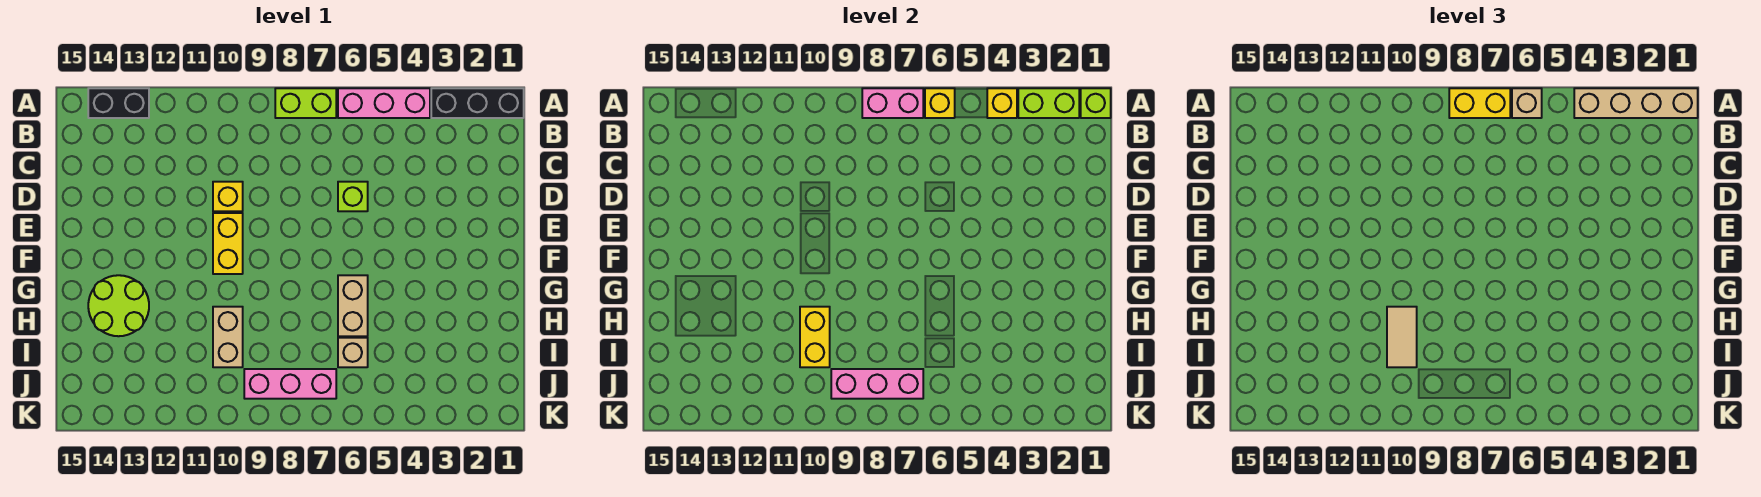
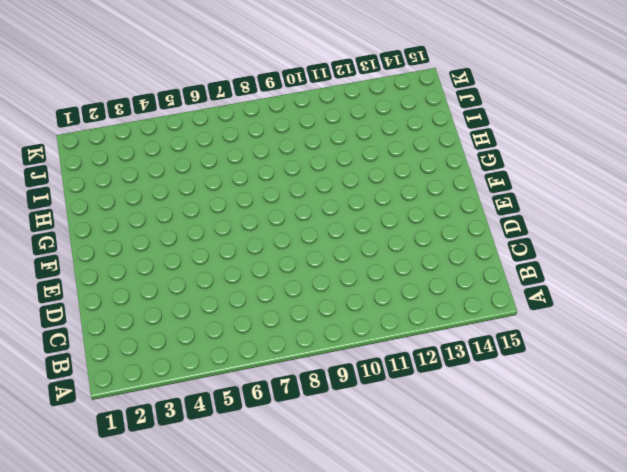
none -> black 1x3 brick [431,88,524,118]
none -> pink 1x3 brick [338,88,430,118]
none -> lime 1x2 brick [275,88,336,118]

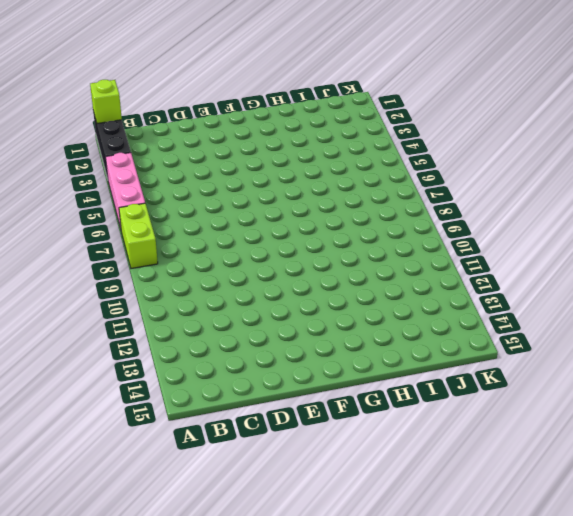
none -> black 1x2 brick [88,88,149,118]
none -> lime 1x1 brick [338,182,368,211]
none -> yellow 1x1 brick [213,182,243,211]

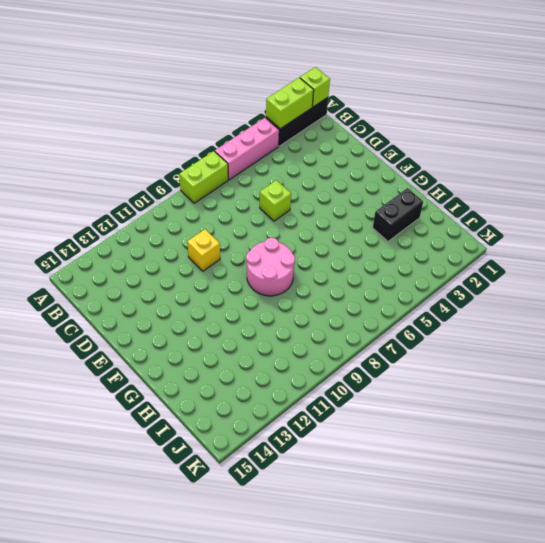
pink 2x2 round brick [246,238,295,296] -> none
black 1x2 brick [373,188,423,241] -> black 1x2 brick moved to [88,88,149,118]
none -> yellow 1x2 brick [213,213,243,274]
none -> tan 1x2 brick [338,275,368,336]
none -> lime 2x2 round brick [88,275,149,336]

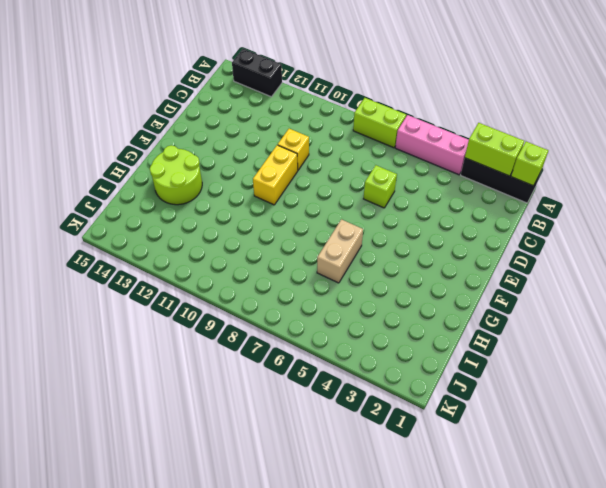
none -> tan 1x2 brick [213,307,243,367]
none -> tan 1x1 brick [338,338,368,367]
none -> pink 1x3 brick [244,369,336,399]

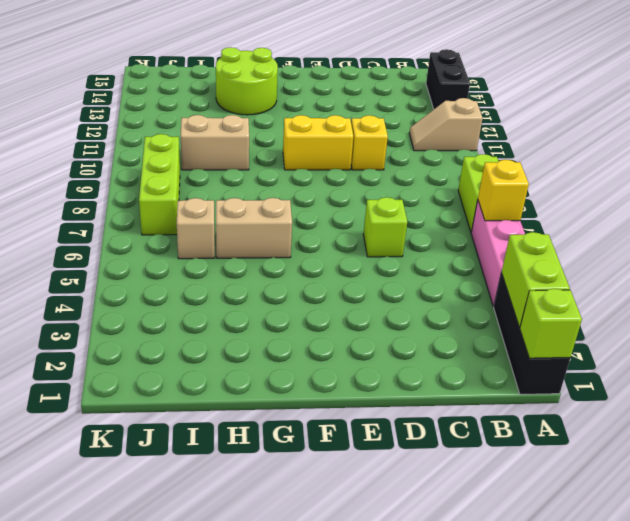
tan 1x2 slope [409,98,483,151] -> none
lime 1x3 brick [139,134,180,235] -> pink 1x3 brick [244,369,336,399]
none -> yellow 1x1 brick [987,88,1017,118]
none -> pink 1x2 brick [862,88,923,118]
none -> yellow 1x2 brick [800,307,830,367]

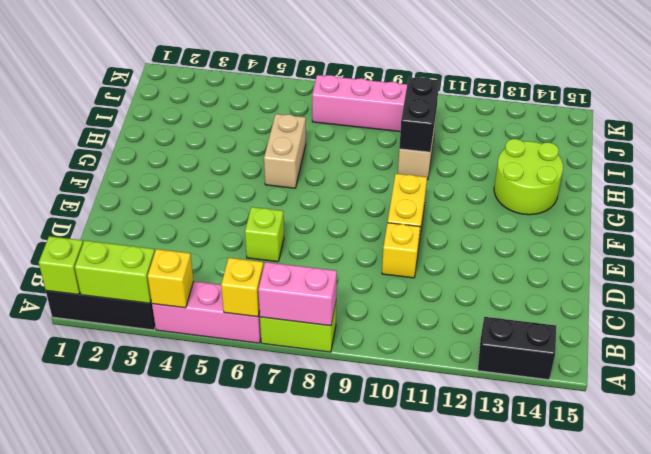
black 1x2 brick [399,77,439,152] -> yellow 1x2 brick [800,307,830,367]
none -> tan 1x1 brick [338,338,368,367]
none -> pink 1x3 brick [831,369,923,399]
none -> tan 1x4 brick [1574,88,1698,118]

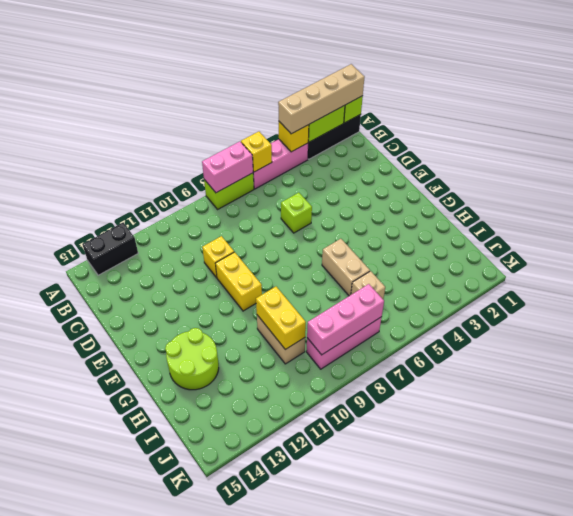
none -> tan 1x1 brick [1512,88,1542,118]
none -> yellow 1x2 brick [1449,88,1510,118]
none -> tan 1x2 tile [1387,307,1417,367]

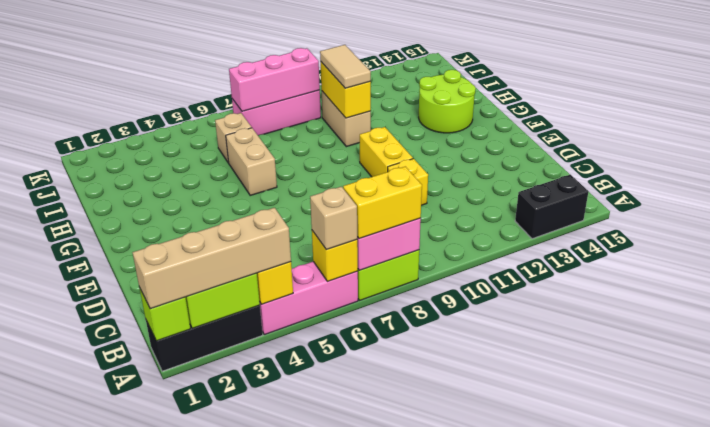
none -> lime 1x1 brick [338,182,368,211]

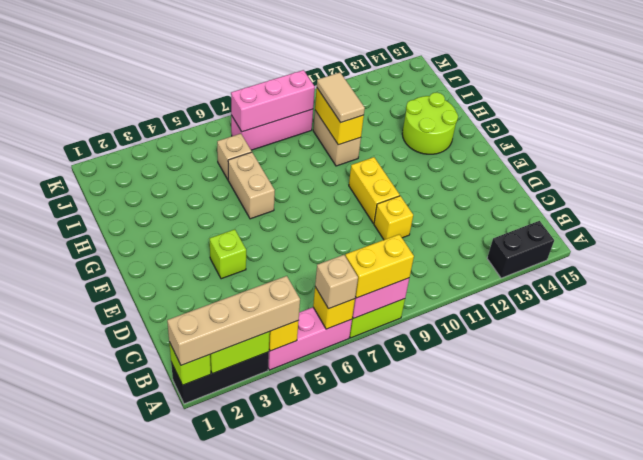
lime 1x1 brick [210,229,246,279] -> lime 1x1 brick moved to [338,182,368,211]

